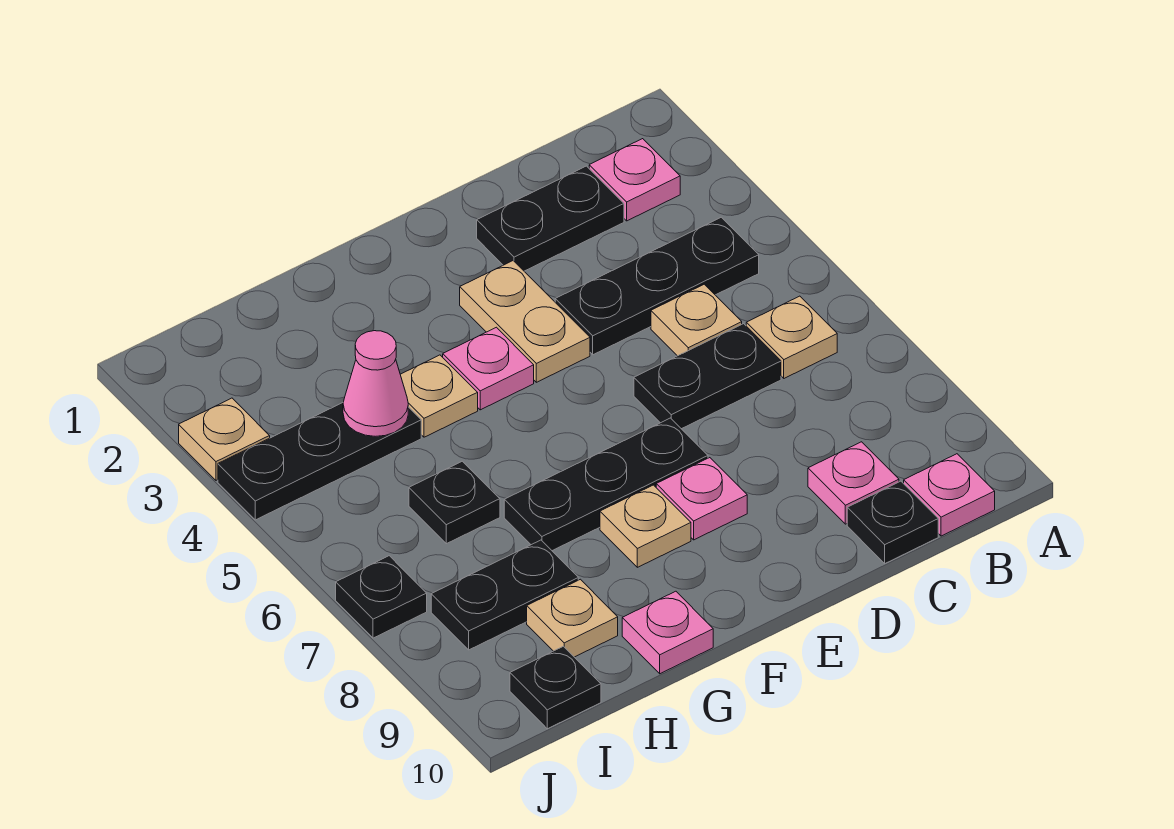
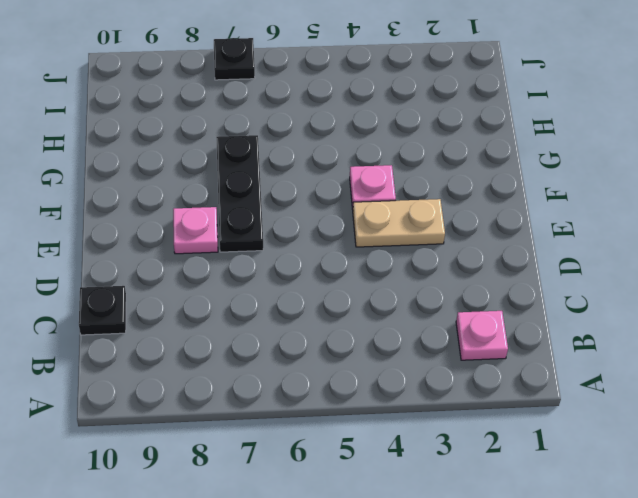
none -> black 1x3 plate [555,217,759,355]
none -> tan 1x1 plate [746,296,837,378]
none -> pink 1x1 plate [904,454,995,536]

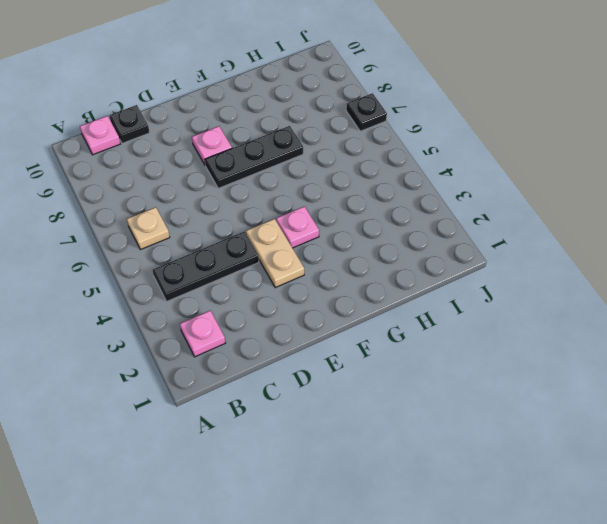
none -> black 1x2 plate [477,166,624,271]
none -> tan 1x1 plate [651,284,742,356]
none -> black 1x2 plate [634,324,781,429]

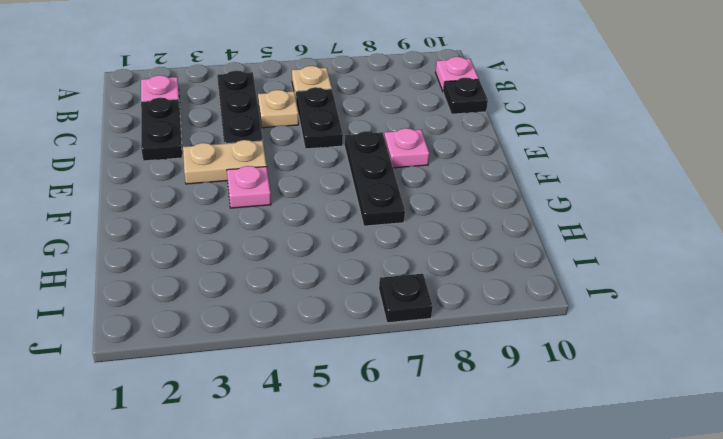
none -> pink 1x1 plate [808,442,899,524]
none -> tan 1x1 plate [600,485,691,567]
none -> tan 1x1 plate [400,355,478,437]

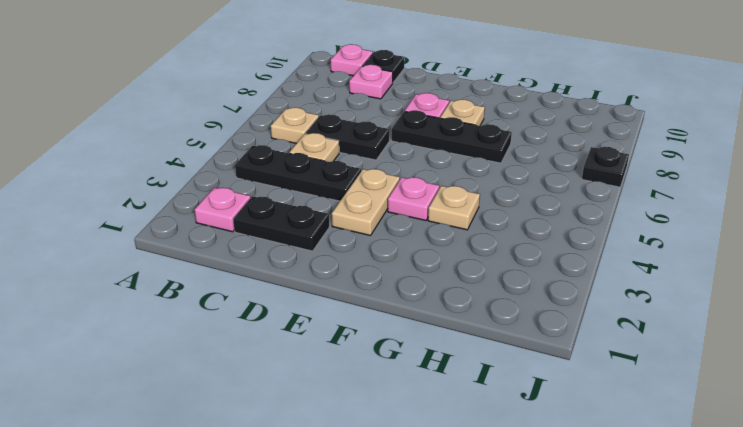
none -> pink 1x1 plate [622,591,713,674]
none -> black 1x3 plate [218,403,421,520]
none -> black 1x1 plate [409,461,500,544]

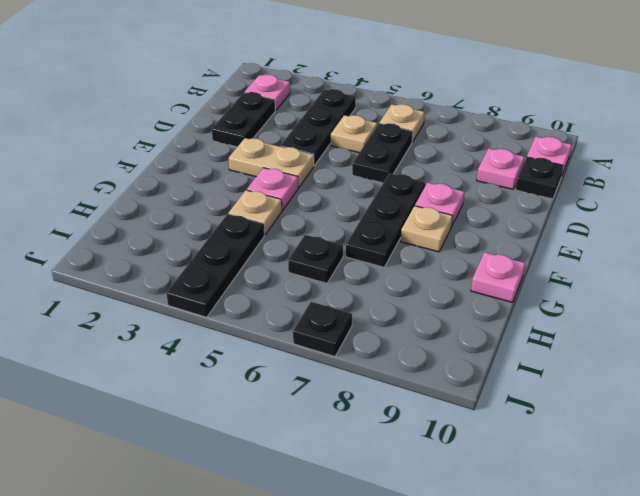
none -> black 1x2 plate [431,540,578,650]
none -> tan 1x1 plate [527,579,618,657]
none -> black 1x1 plate [510,646,601,729]

